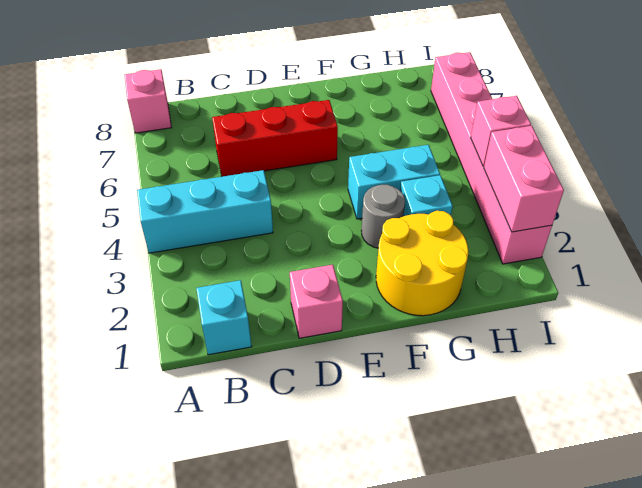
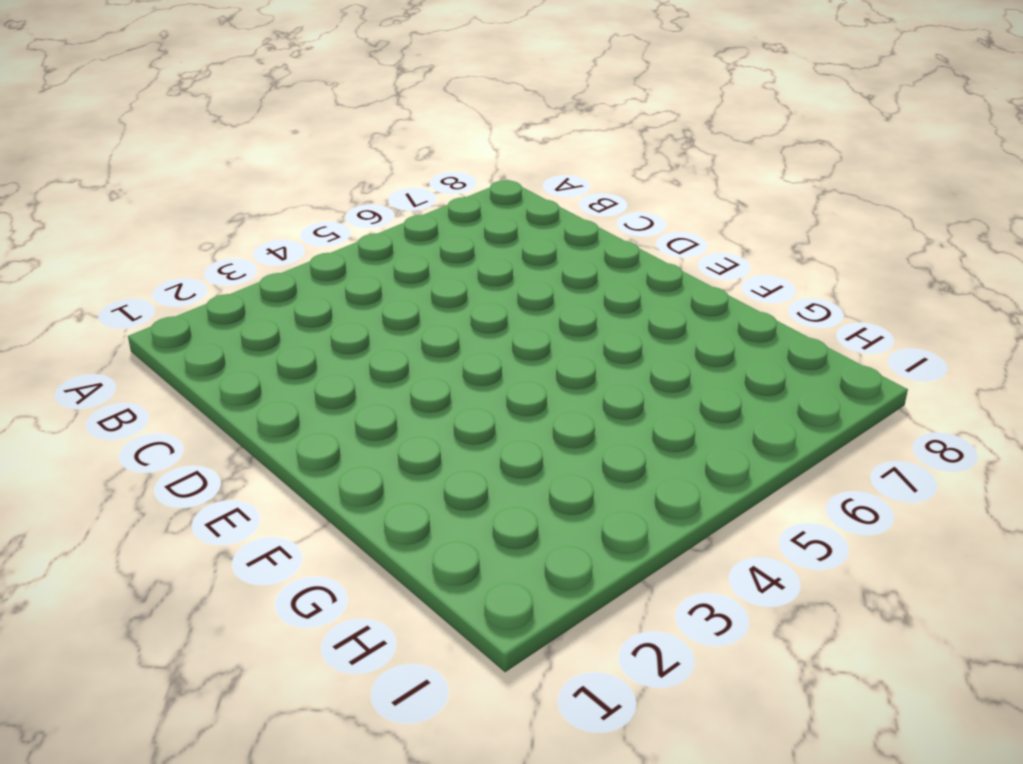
none -> cyan 1x3 brick [137,170,273,253]
none -> pink 1x1 brick [125,69,172,133]
none -> cyan 1x1 brick [196,280,252,355]

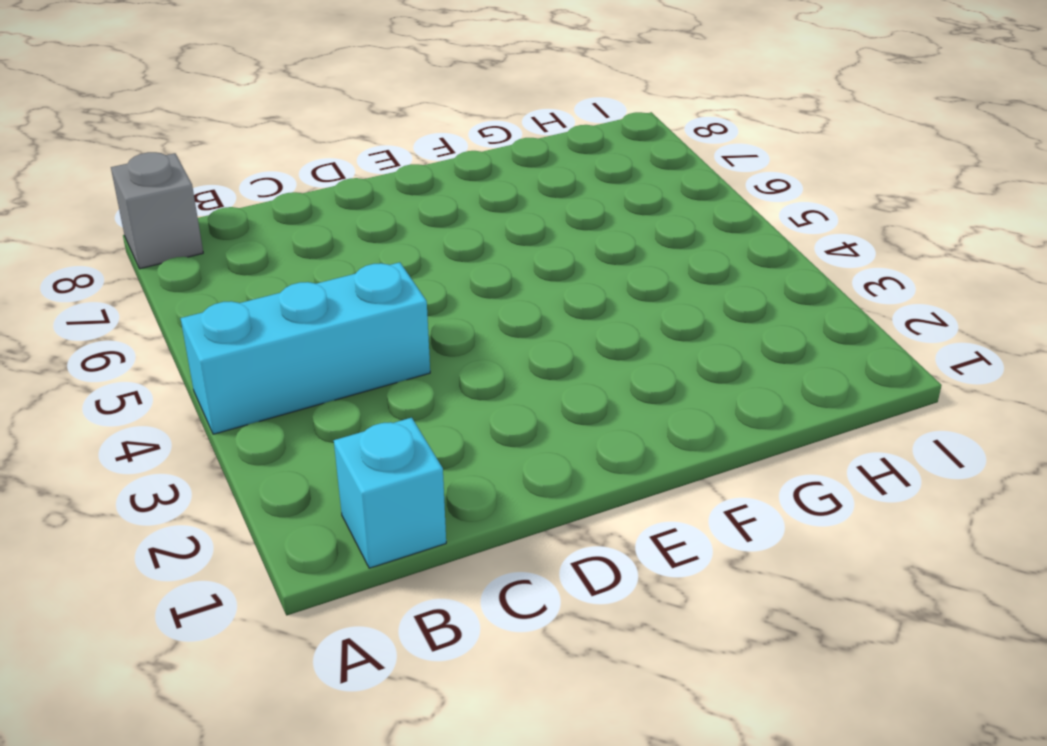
grey 1x1 brick [111,152,203,269] -> pink 1x1 brick [125,69,172,133]
none -> red 1x3 brick [212,100,338,177]
none -> pink 1x1 brick [290,265,343,338]
none -> yellow 2x2 round brick [376,211,468,316]

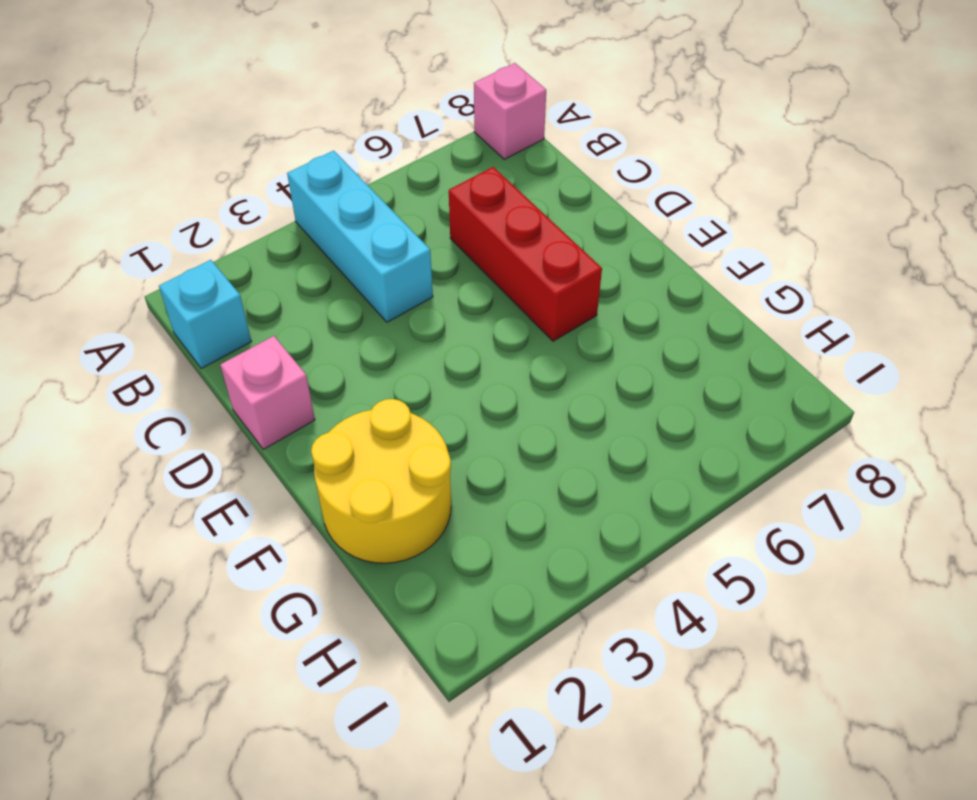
none -> grey 1x1 round brick [361,185,405,248]
none -> cyan 1x2 brick [348,145,440,219]
none -> cyan 1x1 brick [400,175,453,216]

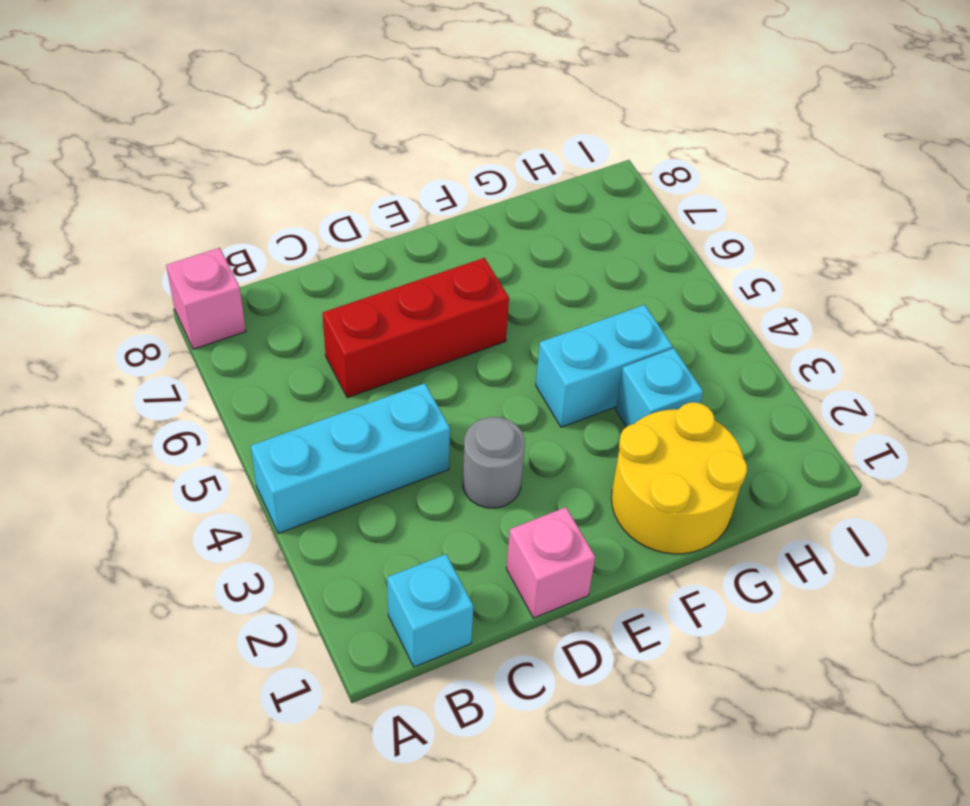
grey 1x1 round brick [463,417,525,508] -> grey 1x1 round brick moved to [361,185,405,248]
none -> pink 1x6 brick [431,52,552,264]
none -> pink 1x2 brick [484,126,564,232]
none -> pink 1x1 brick [471,96,531,166]

